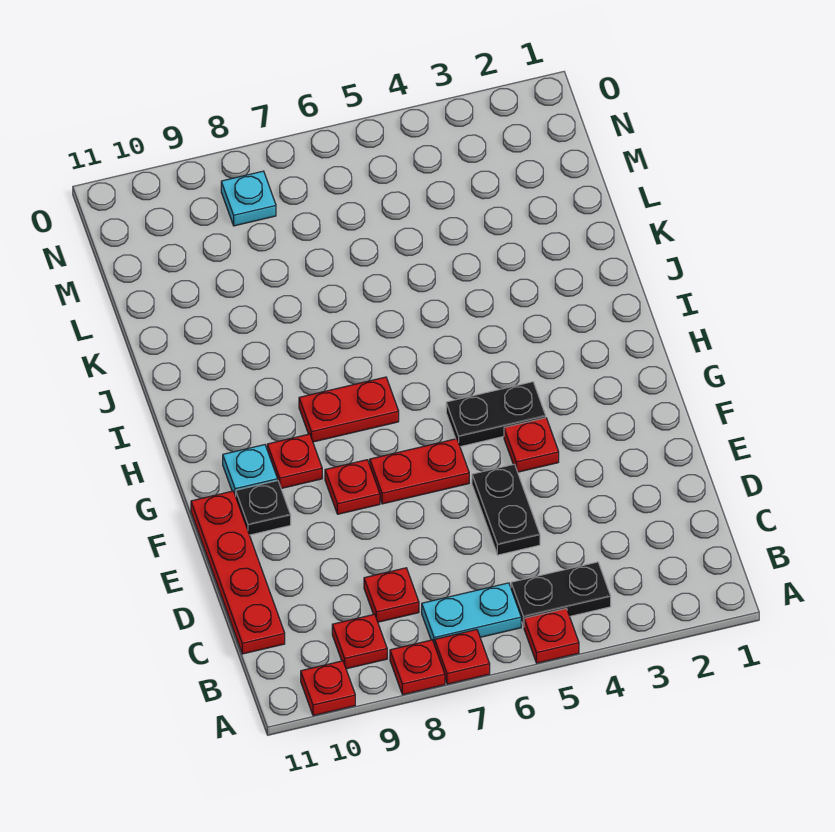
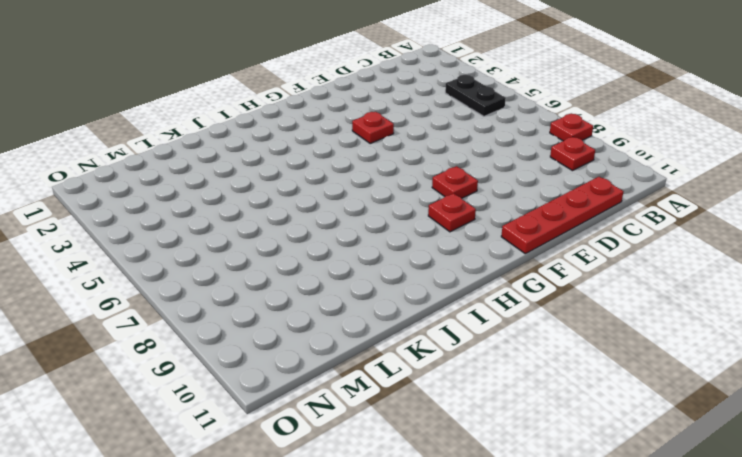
none -> red 1x1 plate [524,609,579,663]
none -> red 1x1 plate [435,630,490,684]
none -> red 1x1 plate [301,661,355,716]

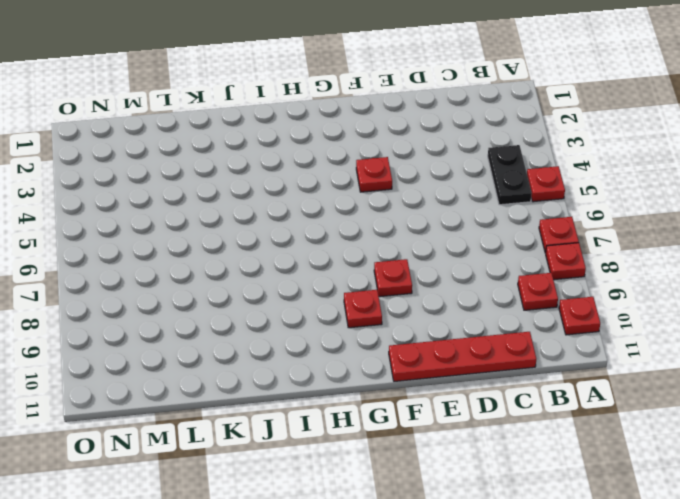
none -> cyan 1x2 plate [422,583,521,645]
none -> red 1x1 plate [364,568,419,622]
none -> black 1x2 plate [472,464,540,555]

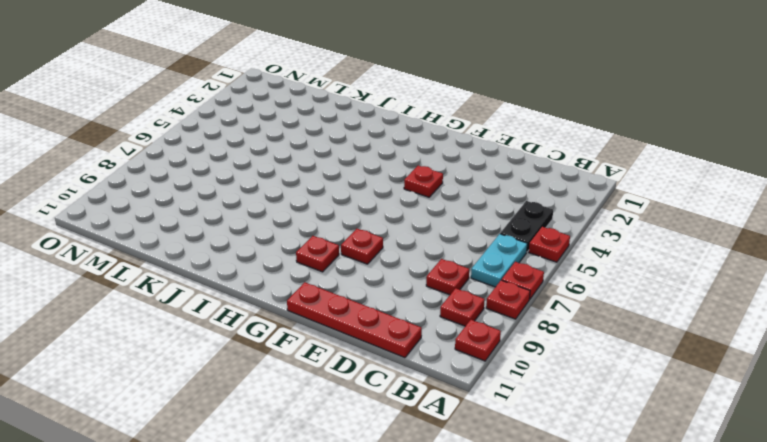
none -> black 1x2 plate [472,464,540,555]
none -> red 1x2 plate [370,439,469,504]
none -> black 1x1 plate [236,481,291,535]

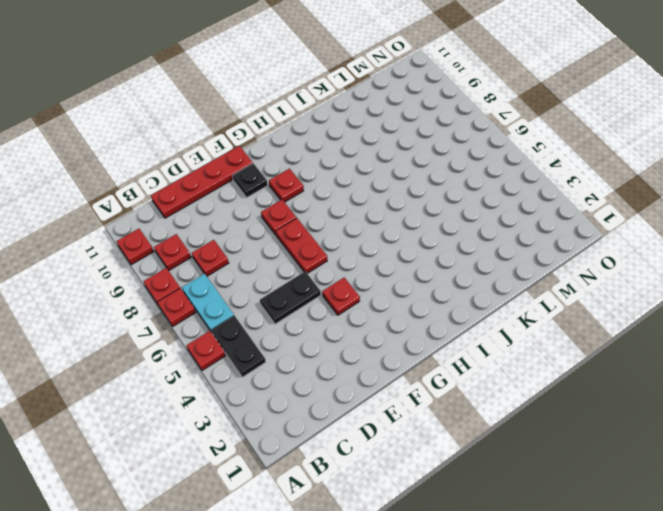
none -> black 1x2 plate [446,382,546,447]
none -> cyan 1x1 plate [223,445,278,496]
none -> red 1x2 plate [299,377,399,442]

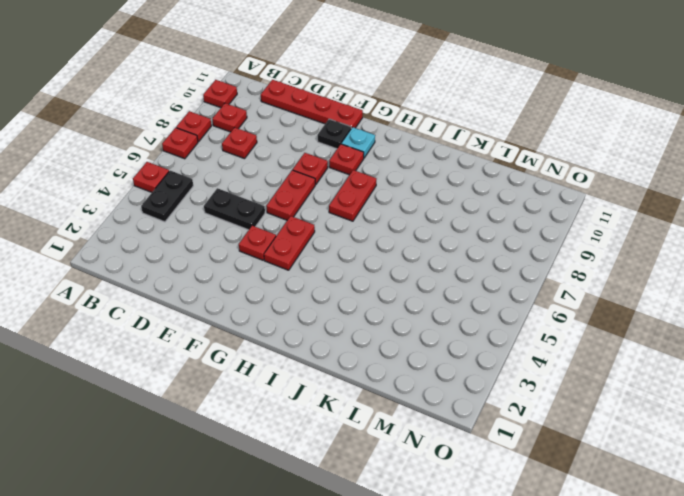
red 1x2 plate [264,216,315,270] -> black 1x2 plate [446,382,546,447]
none -> cyan 1x2 plate [422,583,521,645]
none -> cyan 1x1 plate [221,171,276,226]

